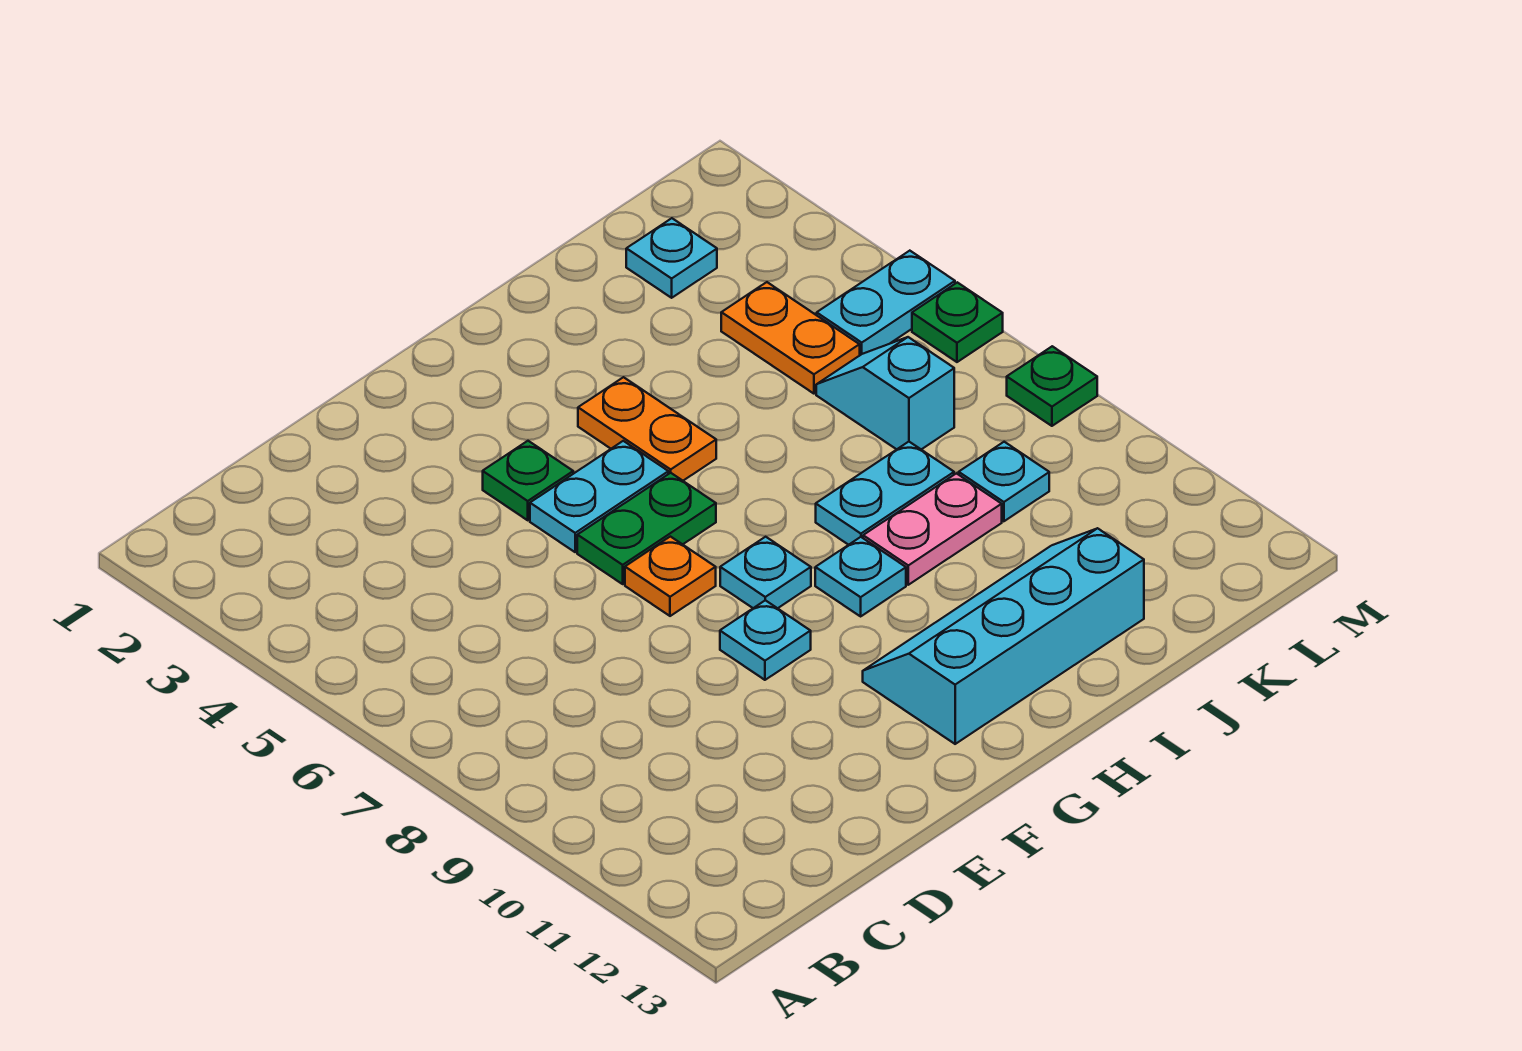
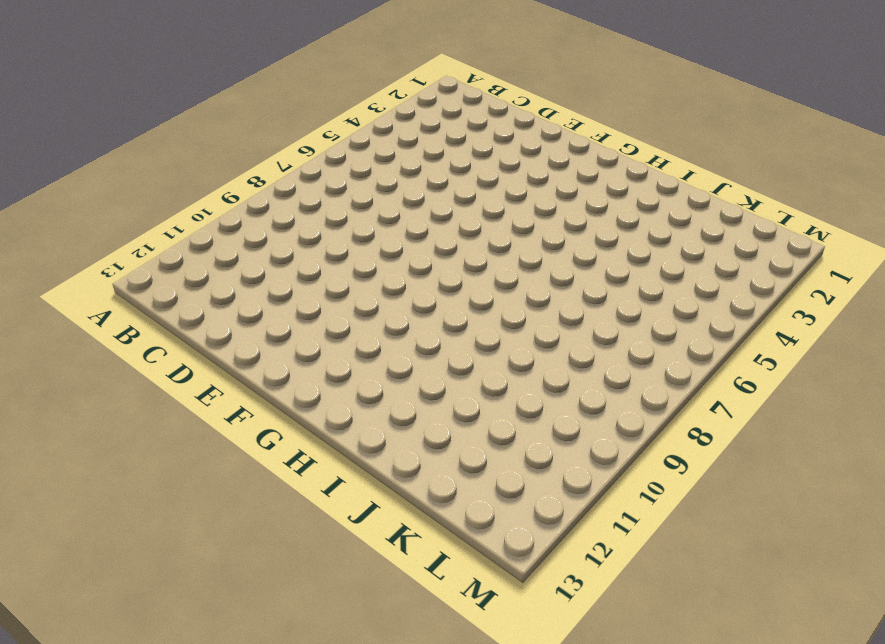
none -> green 1x1 plate [483,441,573,520]
none -> cyan 1x2 plate [530,441,668,552]
none -> green 1x2 plate [577,473,716,584]

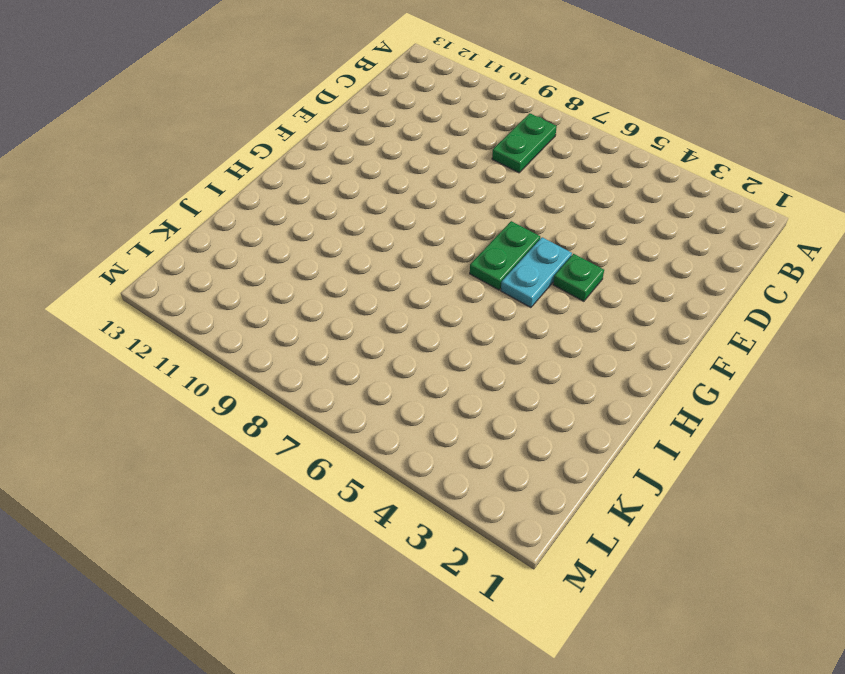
green 1x2 plate [492,113,557,173] -> none
none -> orange 1x1 plate [625,537,716,616]
none -> cyan 1x1 plate [720,600,811,680]
none -> cyan 1x1 plate [720,537,811,608]

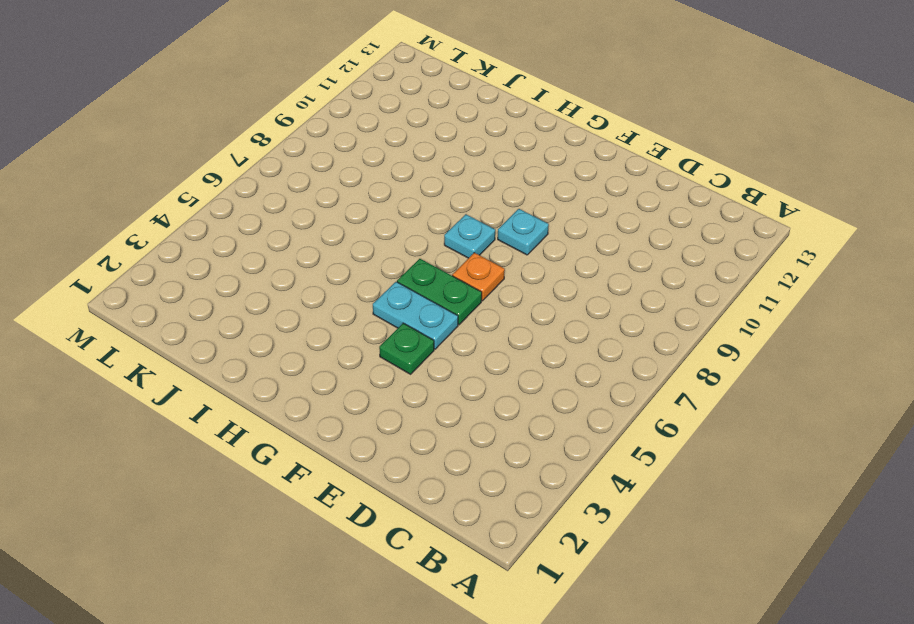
none -> cyan 2x4 slope [863,528,1144,744]
none -> orange 1x2 plate [578,377,716,481]
none -> cyan 1x1 plate [815,537,906,616]

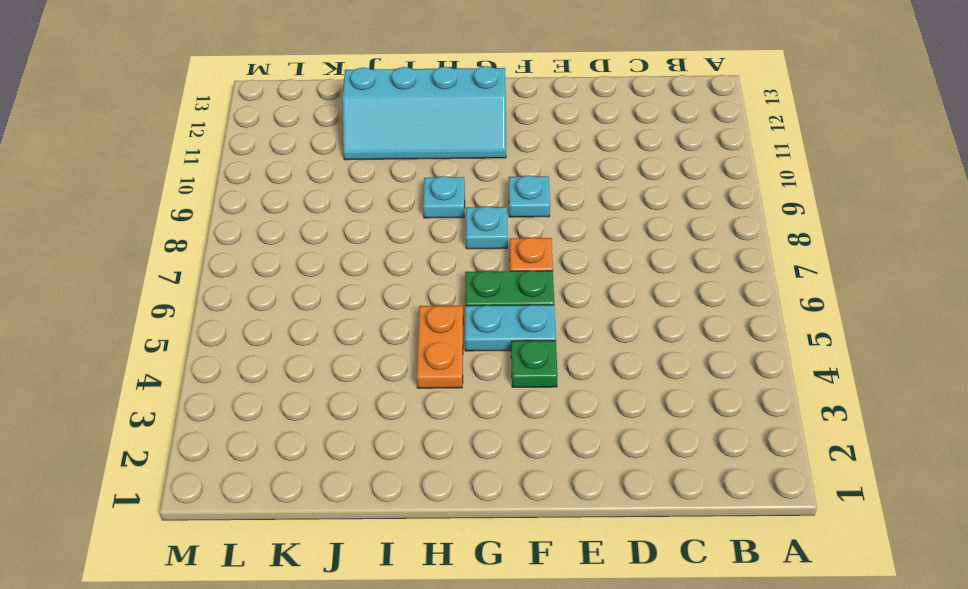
none -> cyan 1x2 plate [816,442,954,545]
none -> pink 1x2 plate [863,473,1002,585]
none -> cyan 1x1 plate [626,218,717,298]

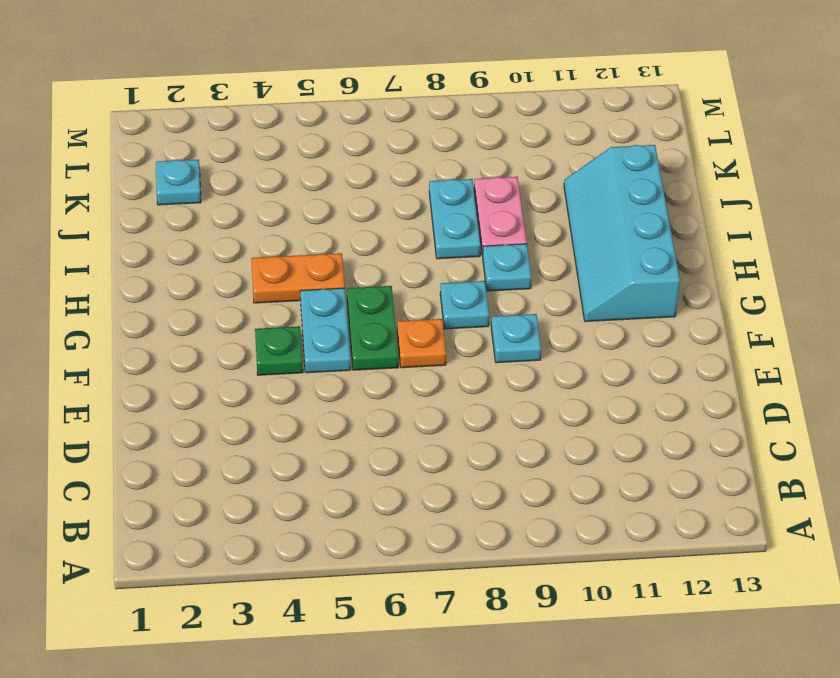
none -> orange 1x2 plate [721,282,860,394]
none -> cyan 1x2 slope [816,337,954,450]
none -> cyan 1x1 plate [959,442,1049,521]

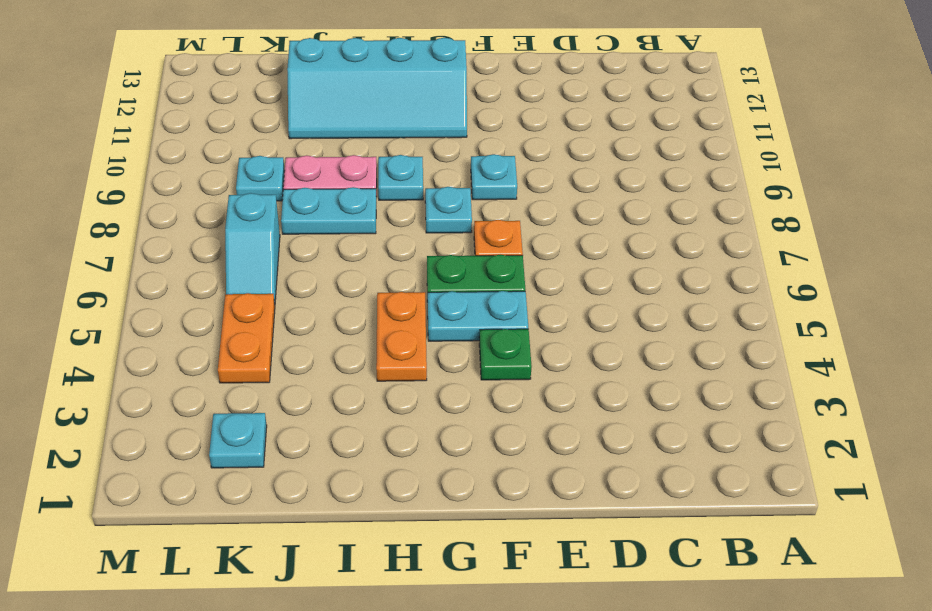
none -> cyan 1x2 plate [817,251,955,355]
none -> green 1x1 plate [912,282,1003,362]
none -> green 1x1 plate [1007,346,1097,426]

